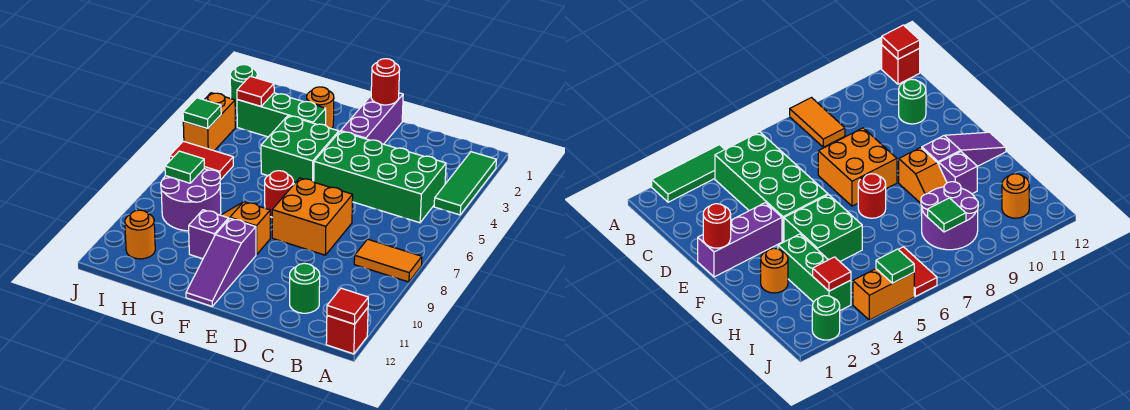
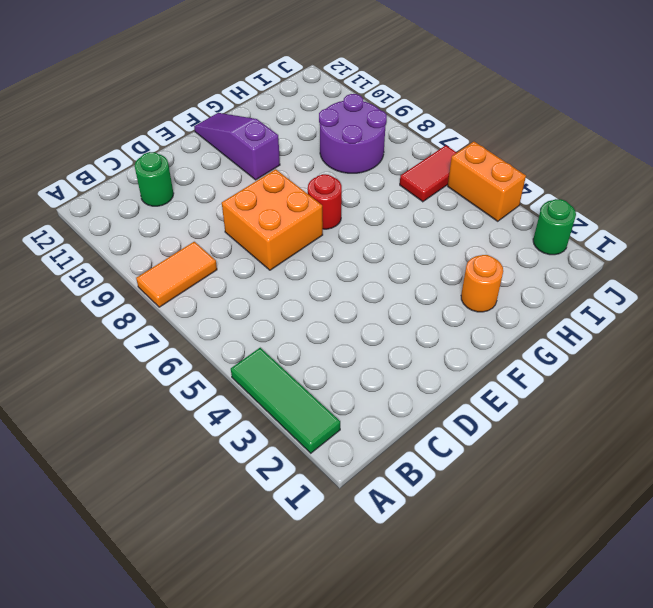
none -> red 1x1 brick [326,308,368,354]
none -> green 2x4 brick [314,131,446,223]
none -> purple 1x3 brick [341,93,403,144]

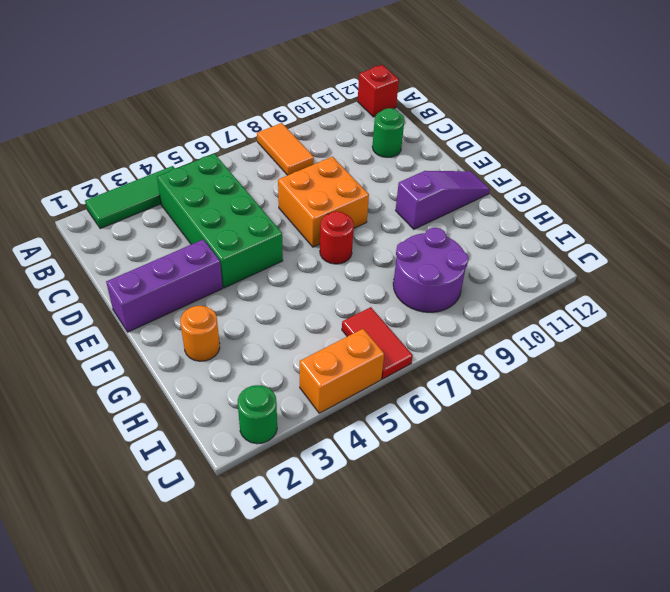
none -> green 2x2 brick [261,116,339,184]
none -> orange 1x2 slope [221,202,270,255]
none -> green 1x3 brick [237,93,326,137]

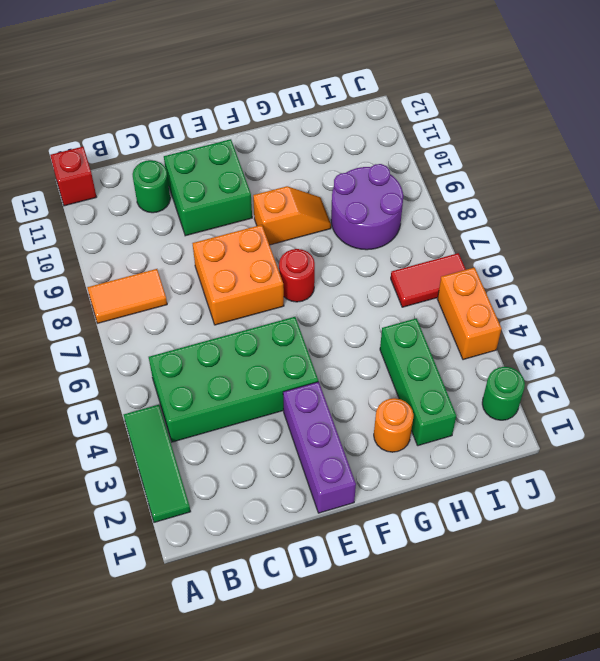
green 2x2 brick [164,139,252,236] -> green 2x2 brick moved to [261,116,339,184]
green 1x3 brick [380,318,456,446] -> green 1x3 brick turned to [237,93,326,137]
none -> purple 1x3 slope [186,218,256,306]
none -> purple 1x1 brick [189,210,229,259]
none -> orange 1x1 round brick [125,210,155,259]

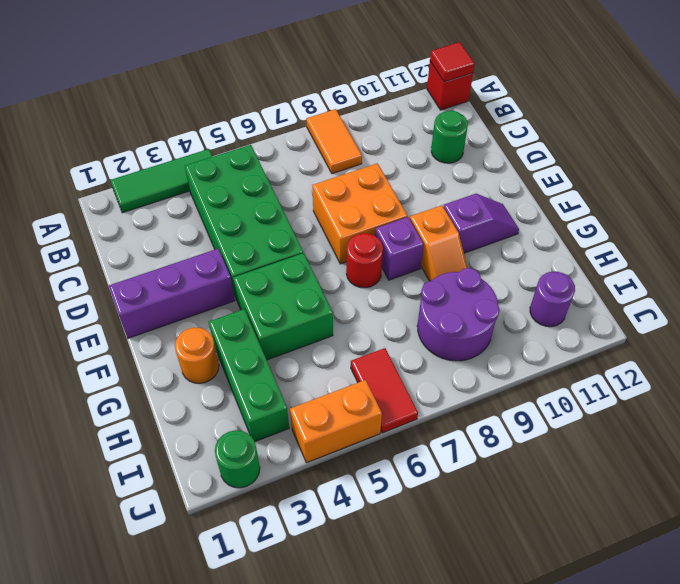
purple 1x1 brick [375,217,424,280] -> purple 1x1 brick moved to [189,210,229,259]
purple 1x2 slope [443,194,519,253] -> purple 1x3 slope [186,218,256,306]
purple 1x1 round brick [530,272,575,327] -> orange 1x1 round brick [125,210,155,259]
none -> red 1x1 round brick [371,59,400,105]
none -> red 1x1 tile [237,76,274,106]
none -> green 1x1 tile [165,151,204,183]

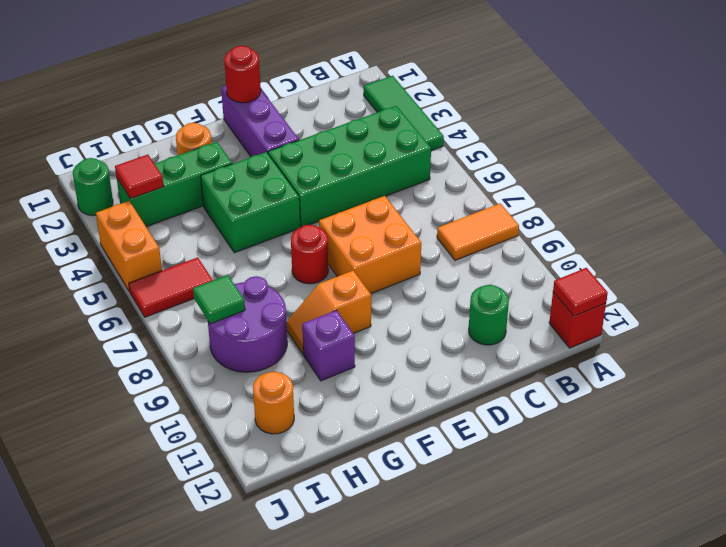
none -> purple 1x3 slope [186,218,256,306]
none -> green 1x1 tile [183,98,221,129]

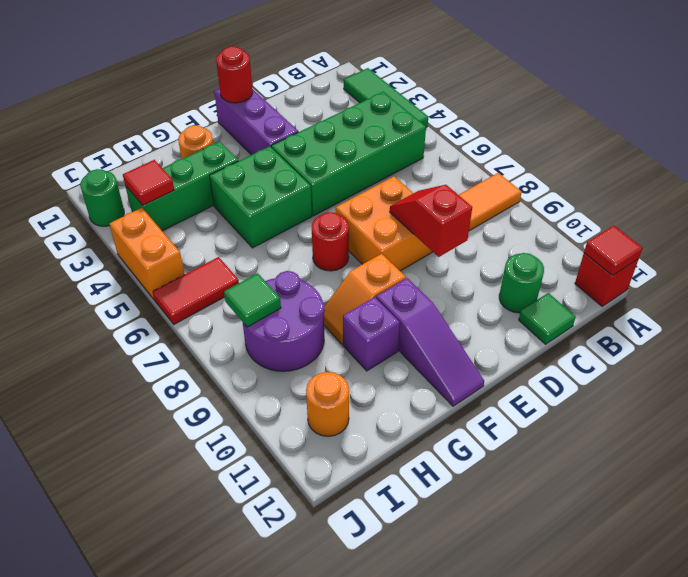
green 1x1 tile [519,293,576,344] -> green 1x1 tile moved to [183,98,221,129]
red 1x2 slope [390,185,472,257] -> none

